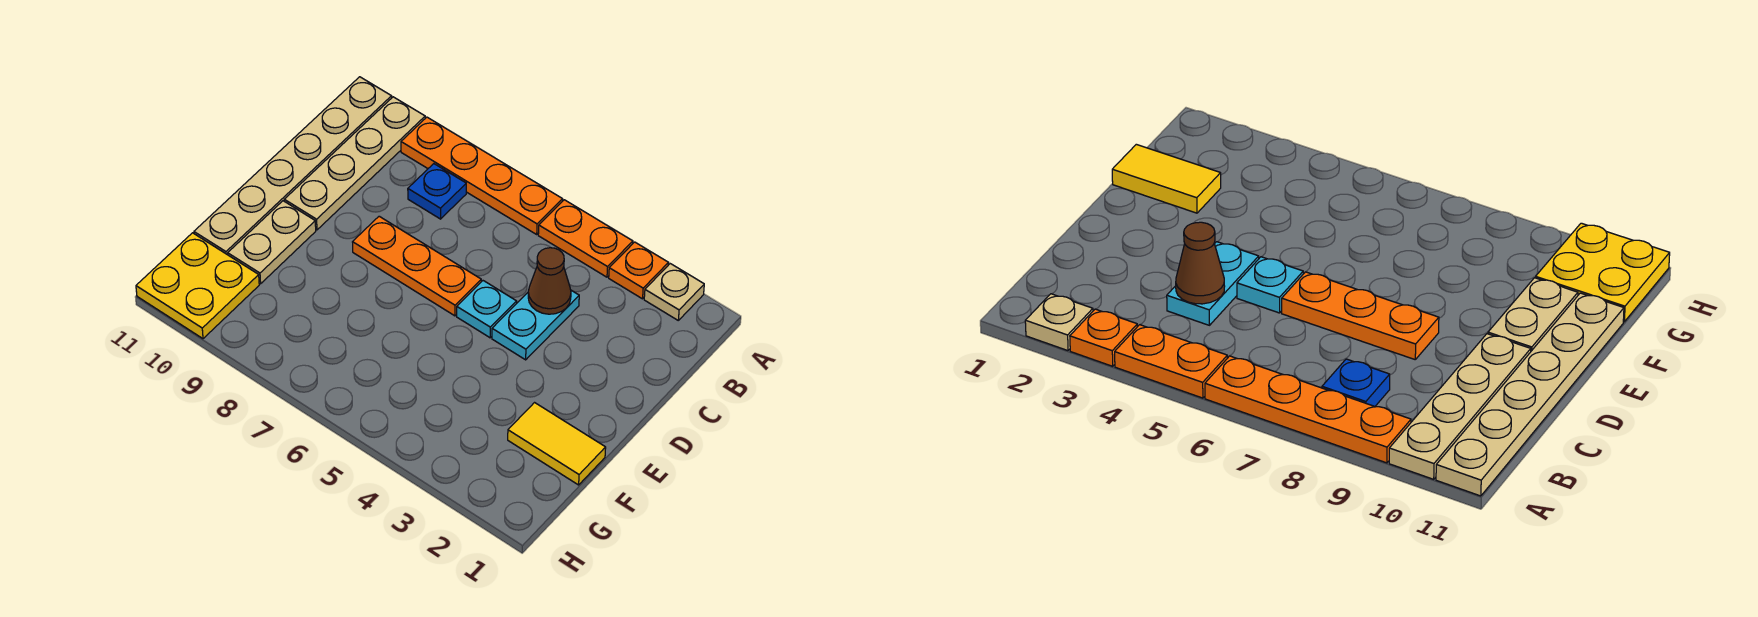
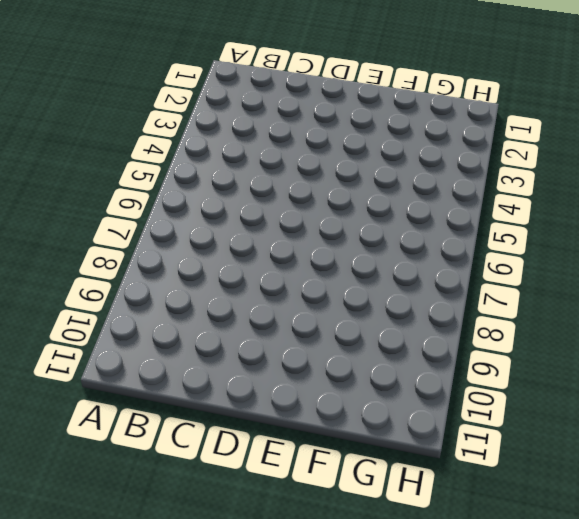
none -> tan 1x1 plate [644,264,704,320]
none -> orange 1x1 plate [609,242,668,299]
none -> orange 1x2 plate [538,200,633,277]

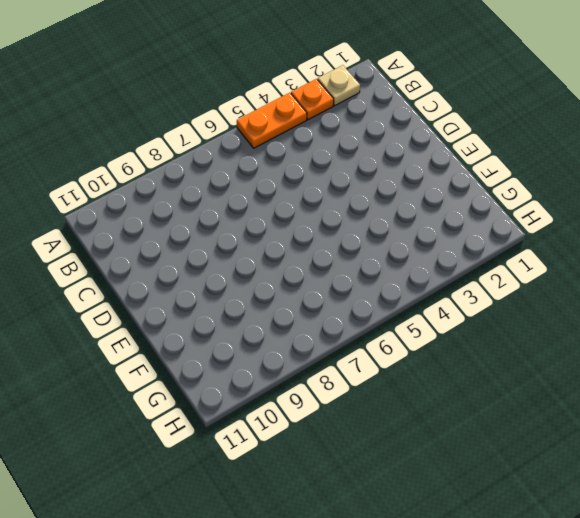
none -> orange 1x4 plate [401,117,563,234]
none -> tan 1x4 plate [284,97,425,230]
none -> tan 1x6 plate [194,77,392,255]

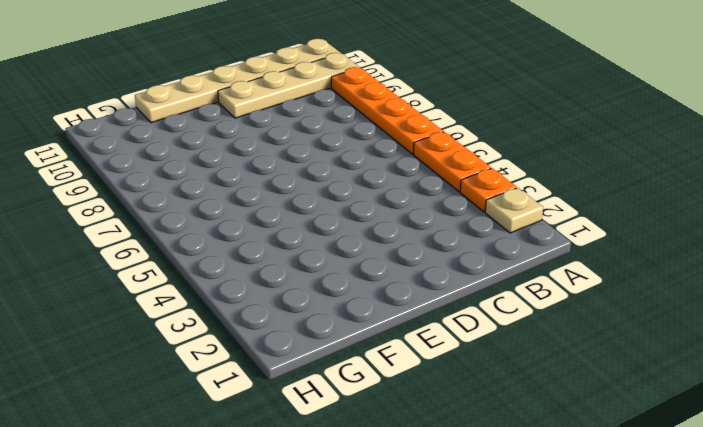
none -> blue 1x1 plate [408,164,466,219]
none -> cyan 1x2 plate [492,290,579,360]
none -> cyan 1x1 plate [457,281,517,338]

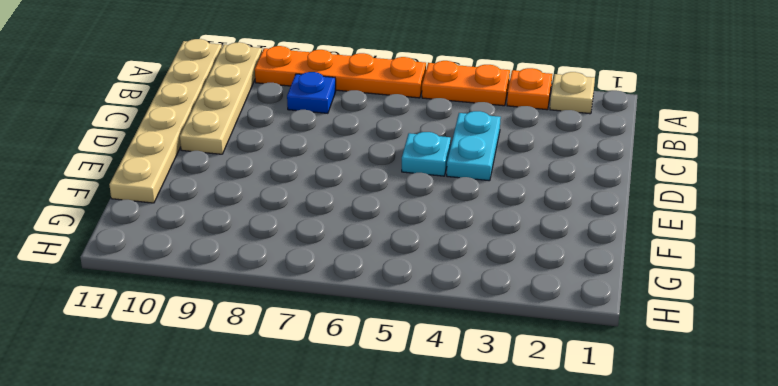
none -> orange 1x3 plate [353,216,481,316]
none -> tan 1x2 plate [228,201,316,284]
none -> yellow 1x2 tile [508,403,606,485]

